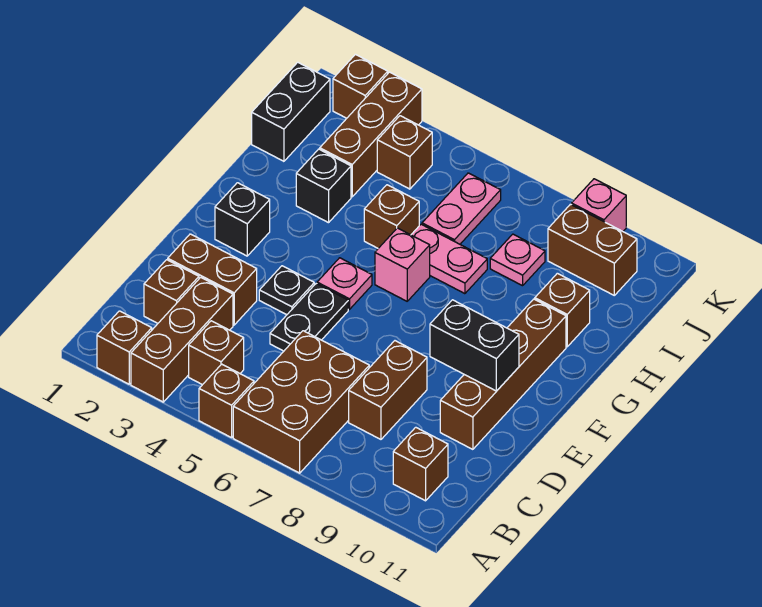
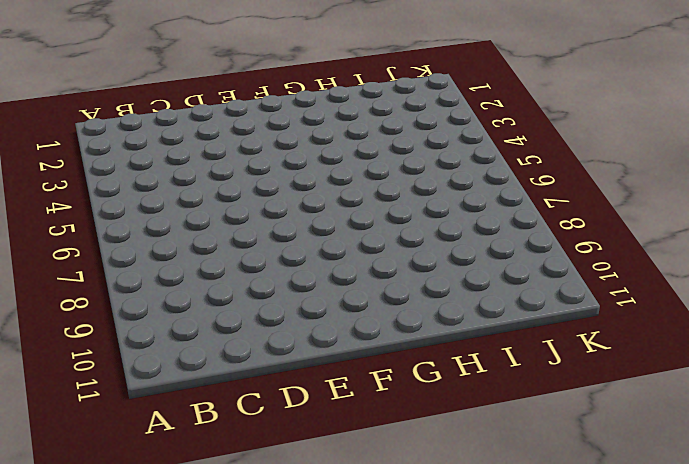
none -> brown 1x1 brick [97,311,152,384]
none -> brown 1x3 brick [131,277,233,402]
none -> brown 1x1 brick [199,364,254,438]

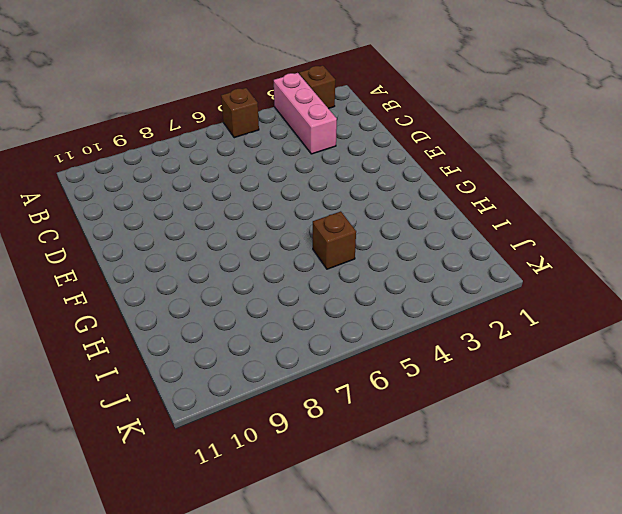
pink 1x3 brick [274,73,337,154] -> brown 1x3 brick [131,277,233,402]
none -> brown 2x3 brick [233,331,369,473]
none -> brown 1x1 brick [189,321,244,385]
none -> brown 1x1 brick [393,427,448,501]

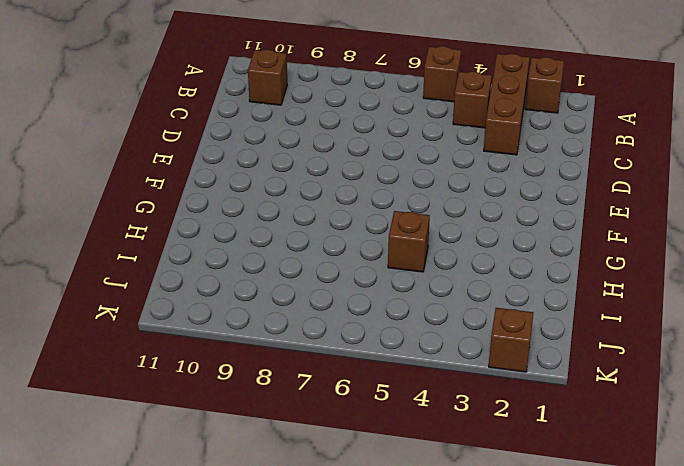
none -> brown 2x3 brick [233,331,369,473]
none -> brown 1x1 brick [144,260,199,323]
none -> brown 1x2 brick [349,341,427,439]

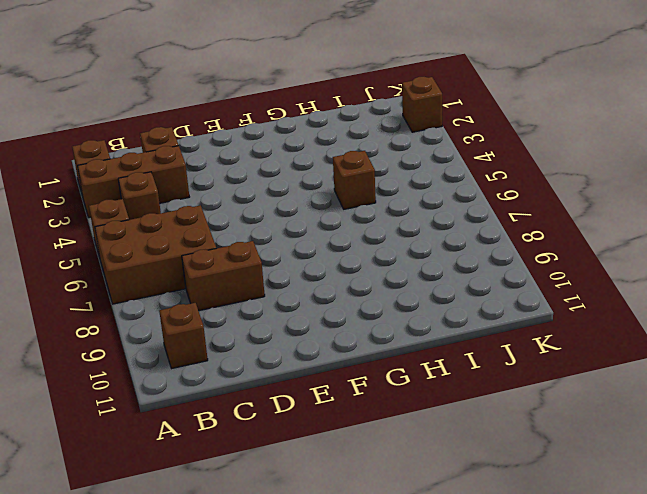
none -> brown 1x2 brick [168,234,257,325]
none -> black 1x2 plate [270,284,348,351]
none -> brown 1x4 brick [440,299,566,449]

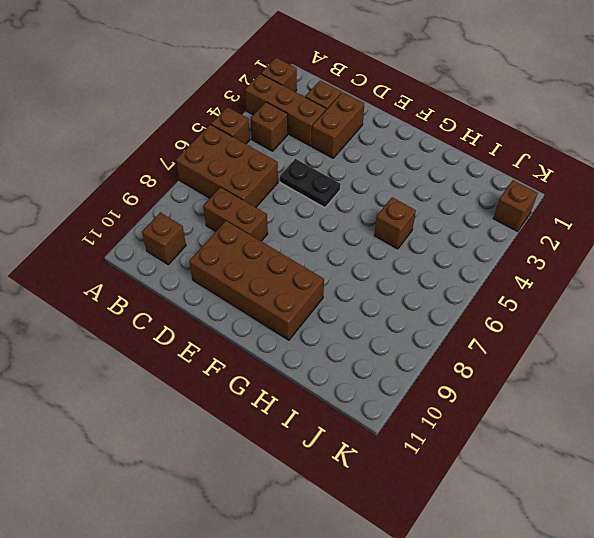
brown 2x4 brick [189,221,324,340] -> brown 1x4 brick [440,299,566,449]
none -> black 1x1 plate [259,266,314,315]
none -> black 1x1 brick [215,183,270,256]
none -> pink 1x1 plate [317,258,372,309]

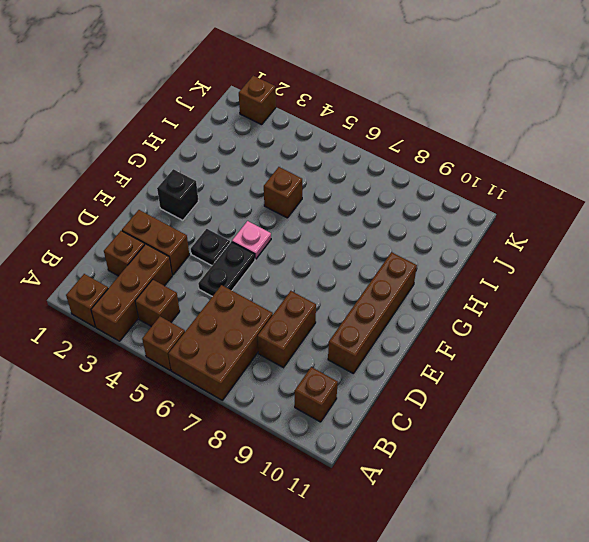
none -> pink 1x1 brick [375,228,430,301]
none -> black 1x1 brick [296,149,351,223]
none -> pink 1x2 plate [411,224,487,294]

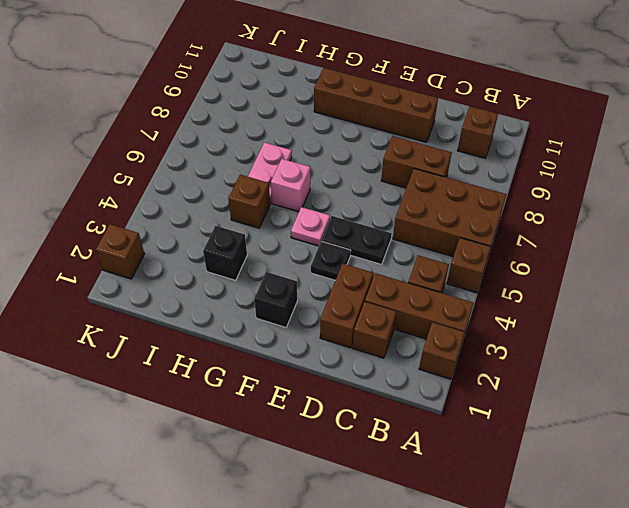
none -> brown 1x1 brick [535,273,590,347]
none -> black 1x2 brick [252,62,330,161]
none -> brown 1x3 brick [320,72,422,197]

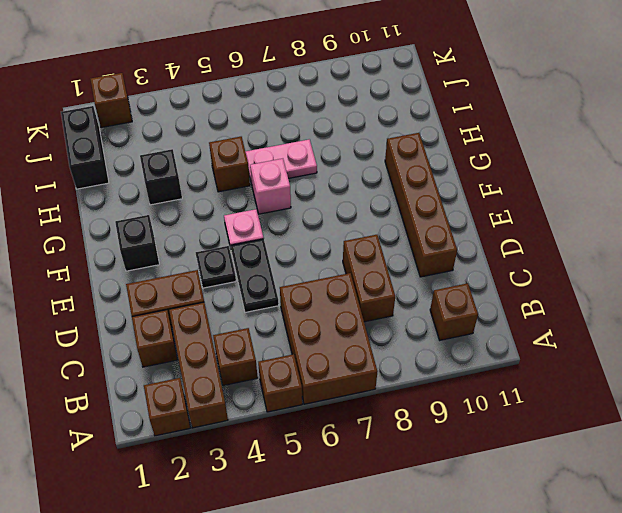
none -> brown 1x1 brick [535,273,590,347]
none -> brown 1x3 brick [320,72,422,197]
none -> pink 1x2 plate [422,173,501,244]

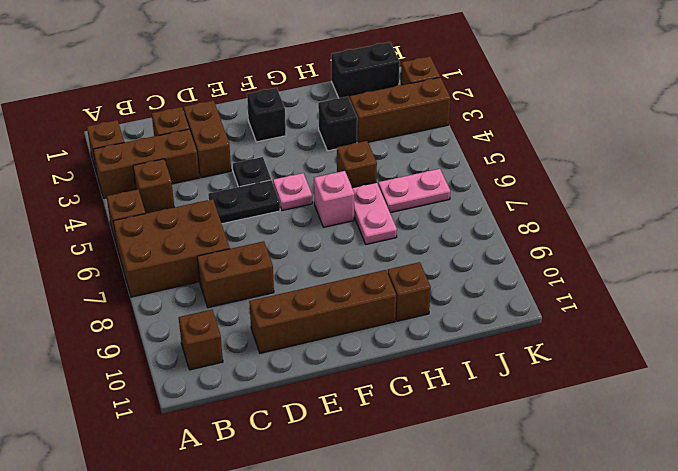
none -> pink 1x1 plate [490,234,545,286]
none -> brown 1x1 brick [377,116,432,189]
none -> brown 1x2 brick [548,204,637,295]

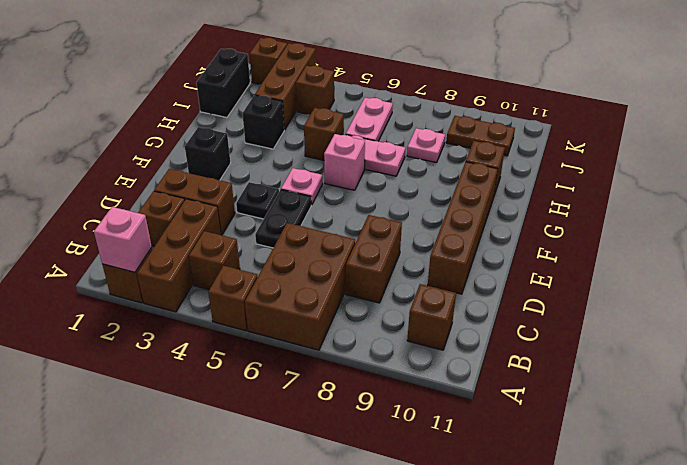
pink 1x1 brick [94,207,152,272] -> pink 1x1 brick moved to [572,179,626,231]
brown 1x2 plate [446,116,515,156] -> brown 1x2 brick [548,204,637,295]
none -> black 1x2 brick [430,300,519,391]

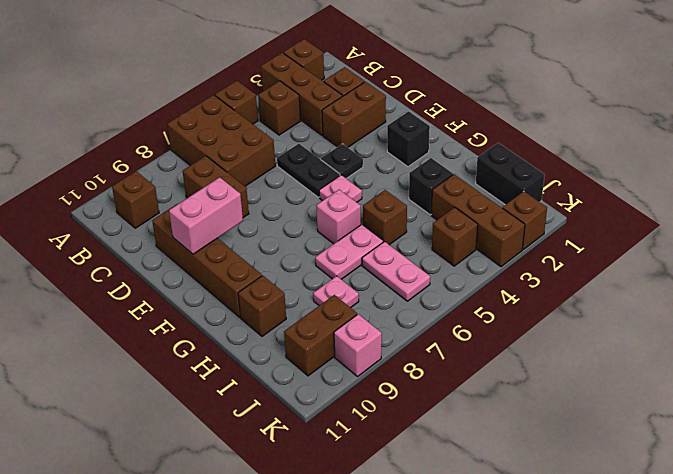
pink 1x2 brick [169,177,243,254] -> black 1x2 brick [430,300,519,391]

